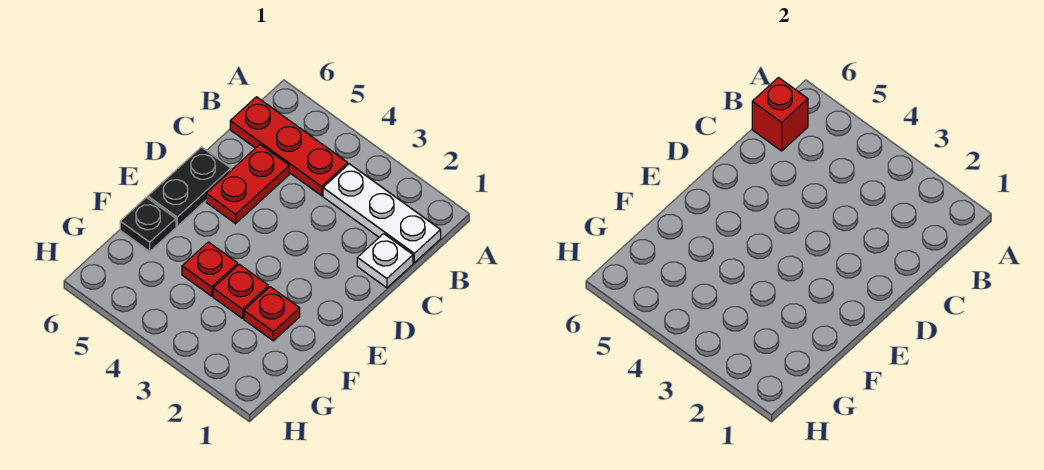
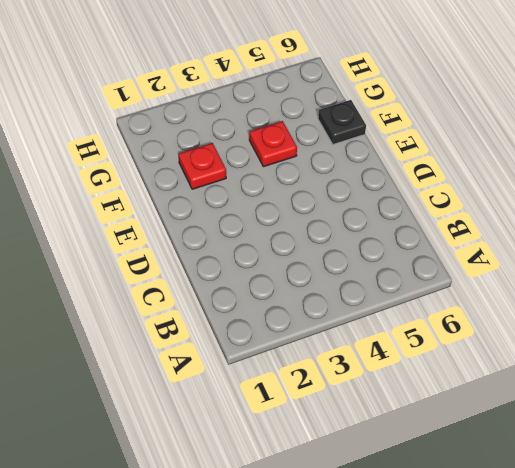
none -> white 1x3 plate [323,164,441,262]
none -> red 1x3 plate [230,97,348,196]

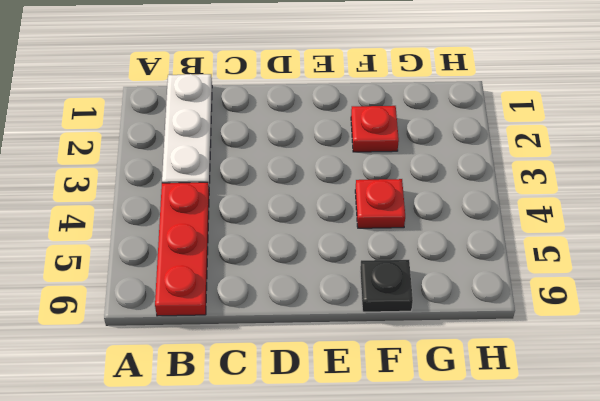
none -> white 1x1 plate [357,234,413,288]
none -> red 1x2 plate [206,144,289,223]

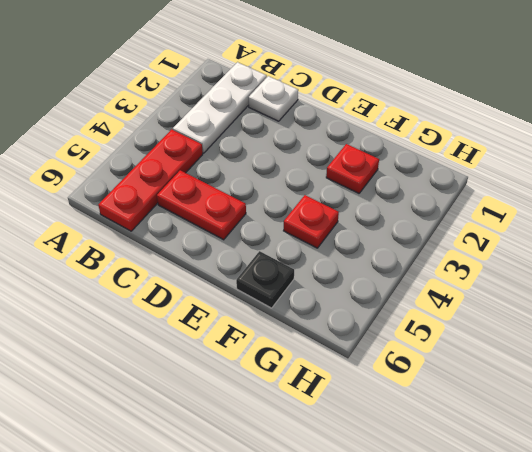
none -> black 1x2 plate [148,147,231,226]
none -> red 1x1 plate [213,264,269,318]

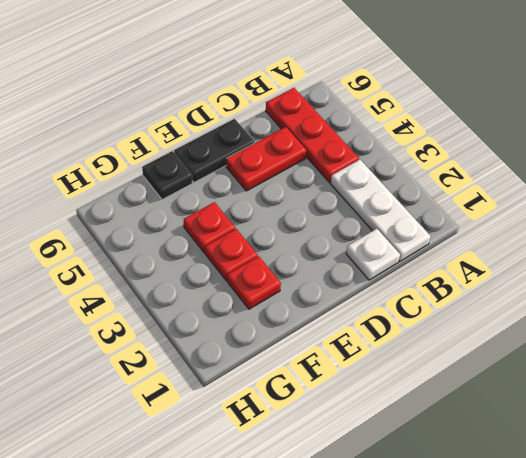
none -> red 1x1 brick [752,78,808,151]

